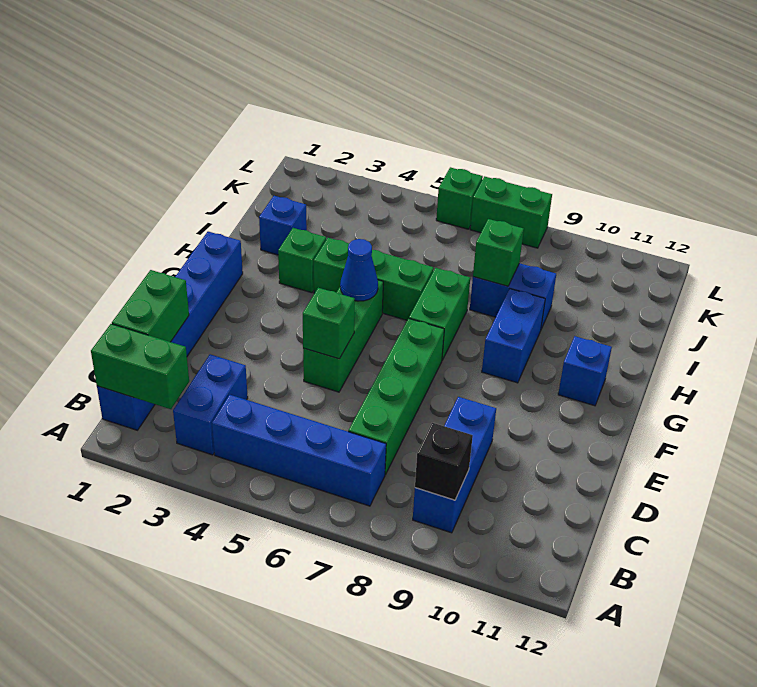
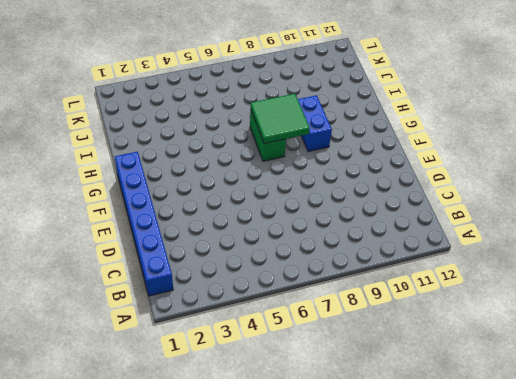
green 2x2 tile [251,94,310,144] -> none
none -> blue 1x2 brick [173,354,248,455]
none -> blue 1x4 brick [212,395,386,506]
none -> blue 1x3 brick [413,397,496,533]

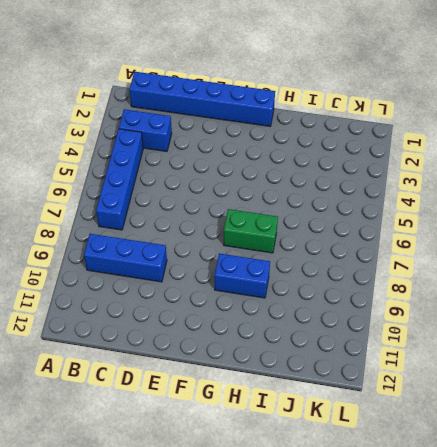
none -> green 1x4 brick [348,318,444,475]
none -> green 1x3 brick [303,280,383,392]
none -> blue 1x1 brick [558,336,612,406]

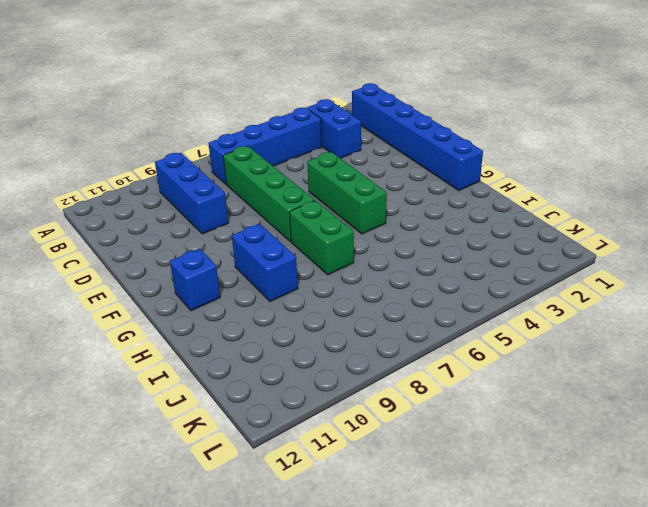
none -> green 1x1 brick [278,228,326,293]
none -> green 1x3 brick [314,238,434,320]
none -> blue 1x1 brick [259,196,307,255]

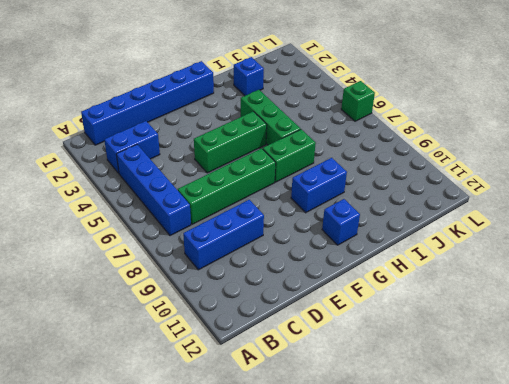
none -> green 1x1 brick [278,228,326,293]
none -> blue 1x2 brick [470,263,556,329]
none -> green 1x2 brick [470,176,552,248]

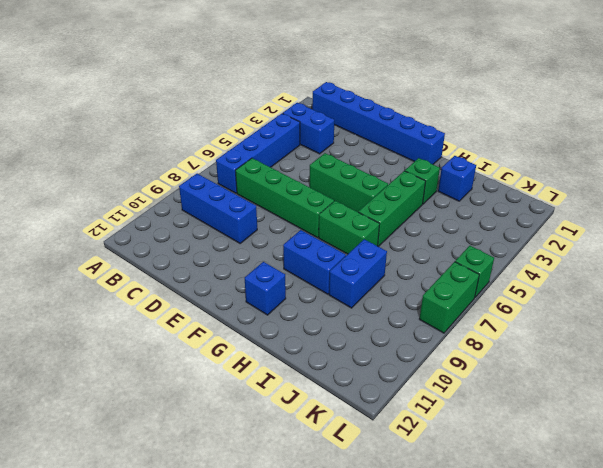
none -> green 1x2 brick [91,324,189,409]
none -> black 1x1 brick [415,423,473,500]
none -> green 1x2 brick [112,270,189,342]

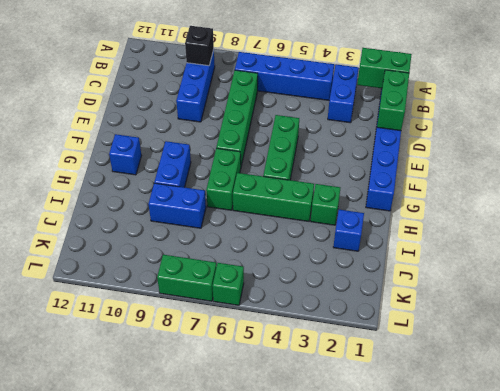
none -> green 1x1 brick [303,288,355,359]
none -> blue 1x1 cone [340,239,378,301]
none -> green 1x1 brick [473,219,524,286]

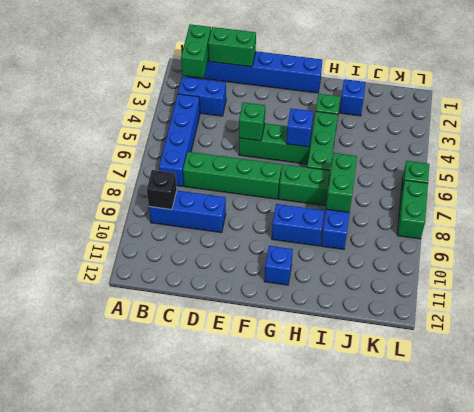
blue 1x1 brick [286,108,313,147] -> blue 1x1 cone [340,239,378,301]
green 1x2 brick [326,153,357,213] -> green 1x1 brick [473,219,524,286]

